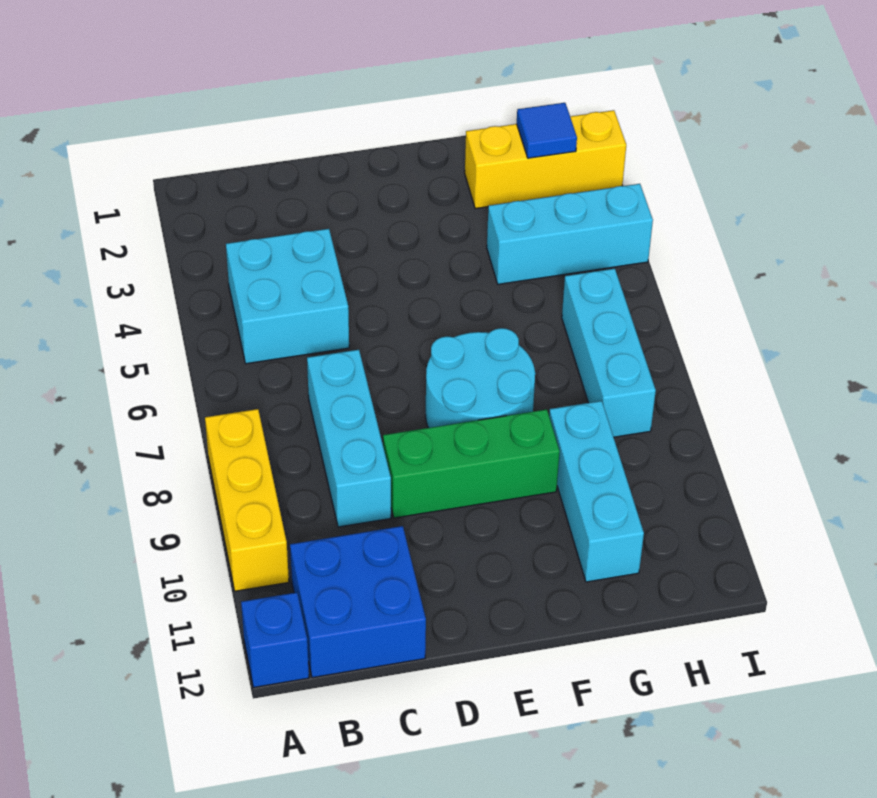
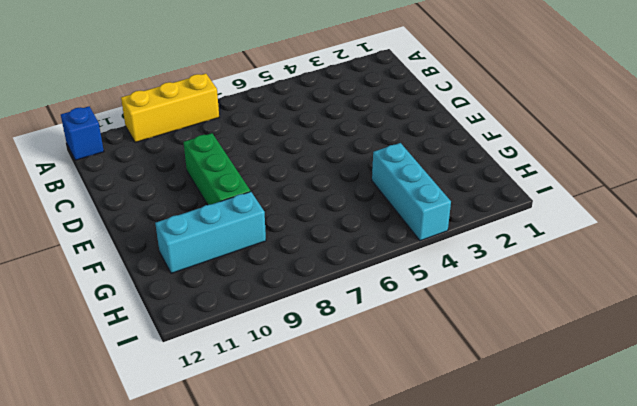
none -> cyan 2x2 brick [226,229,349,364]
none -> blue 2x2 brick [290,526,426,678]
none -> cyan 1x3 brick [307,350,391,527]

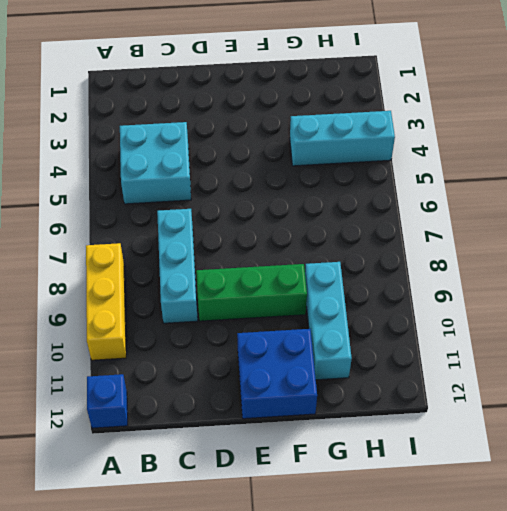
blue 2x2 brick [237,329,317,419] -> blue 2x2 brick moved to [290,526,426,678]
none -> cyan 2x2 round brick [426,328,535,428]
none -> yellow 1x3 brick [465,110,626,209]
none -> cyan 1x3 brick [562,269,656,437]

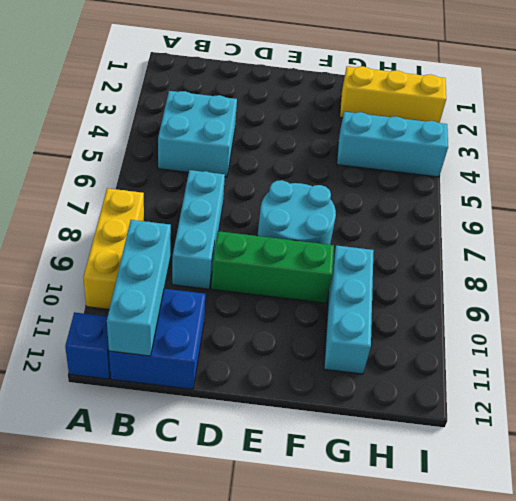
cyan 1x3 brick [107,220,171,356] -> cyan 1x3 brick moved to [562,269,656,437]
none -> blue 1x1 tile [517,103,577,158]

